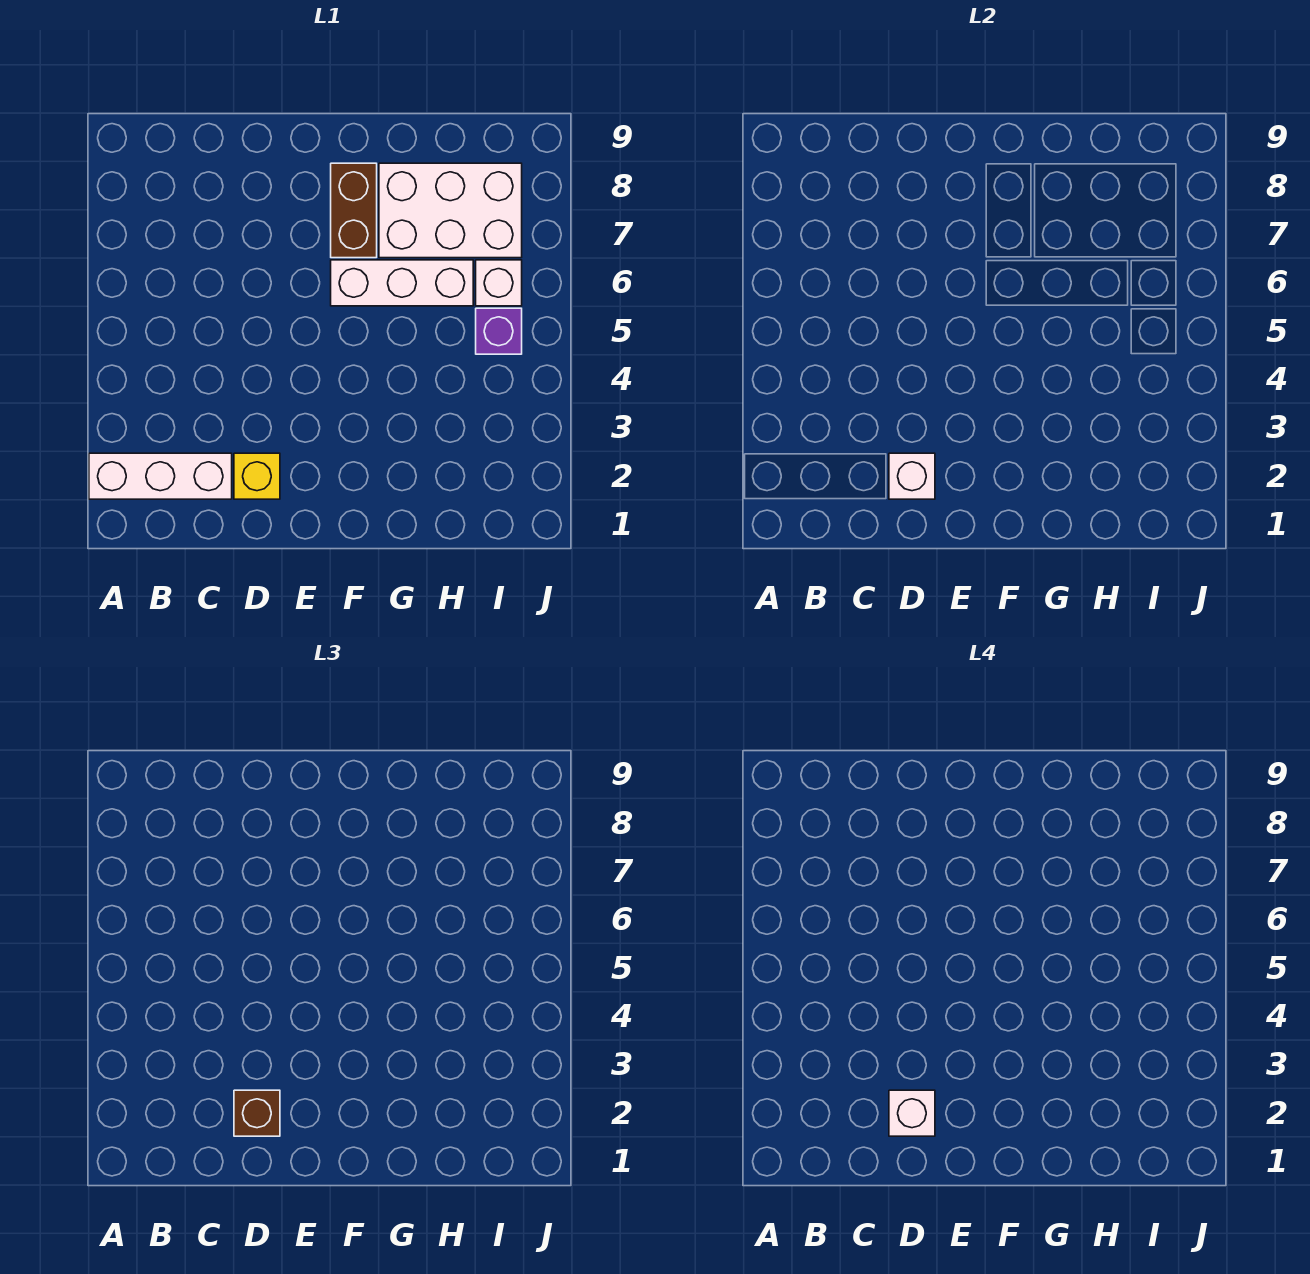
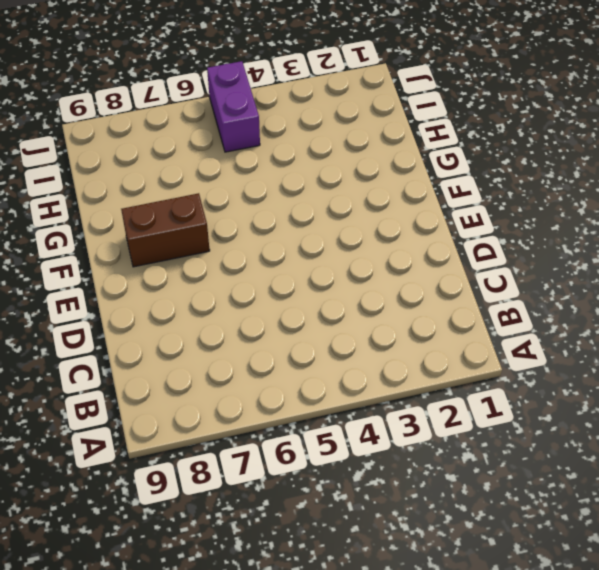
purple 1x2 brick [207,61,260,152] -> purple 1x1 brick [476,308,522,354]
none -> white 1x3 brick [89,453,232,499]
none -> yellow 1x1 brick [234,453,280,499]

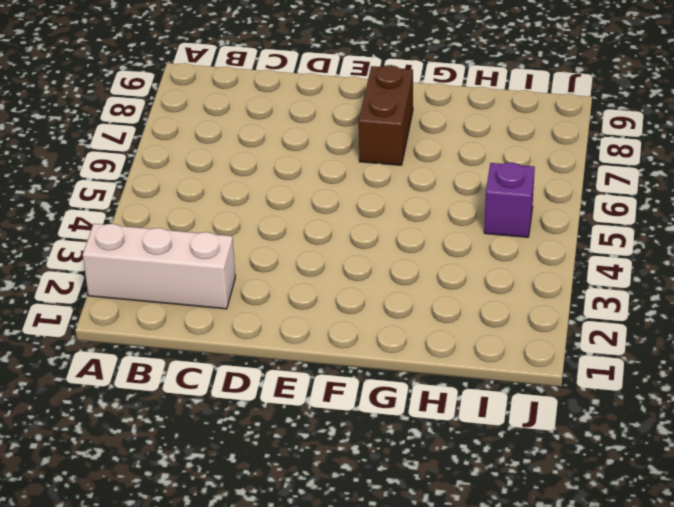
none -> yellow 1x1 brick [234,453,280,499]
none -> white 1x3 brick [331,260,473,306]

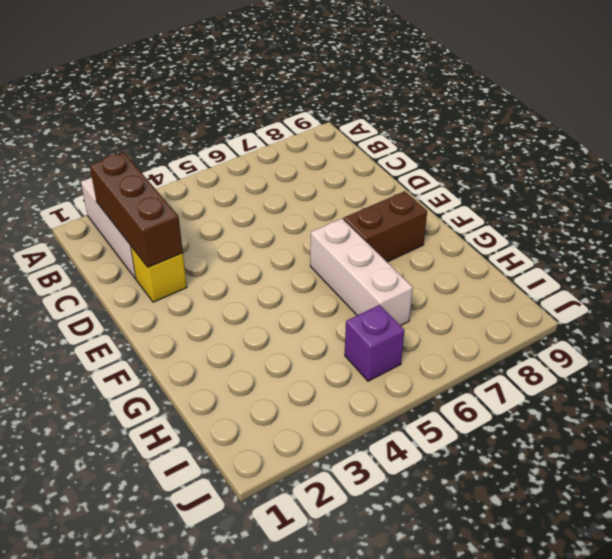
brown 1x3 brick [90,153,183,267] -> white 1x1 brick [889,453,935,499]
none -> white 2x3 brick [379,163,522,258]
none -> white 1x1 brick [476,260,522,306]

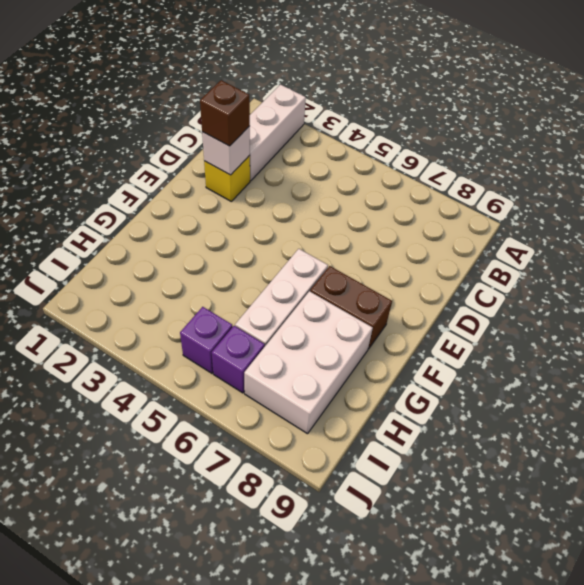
purple 1x1 brick [212,326,265,393] -> white 1x1 brick [476,260,522,306]
none -> white 1x1 brick [889,1090,935,1136]

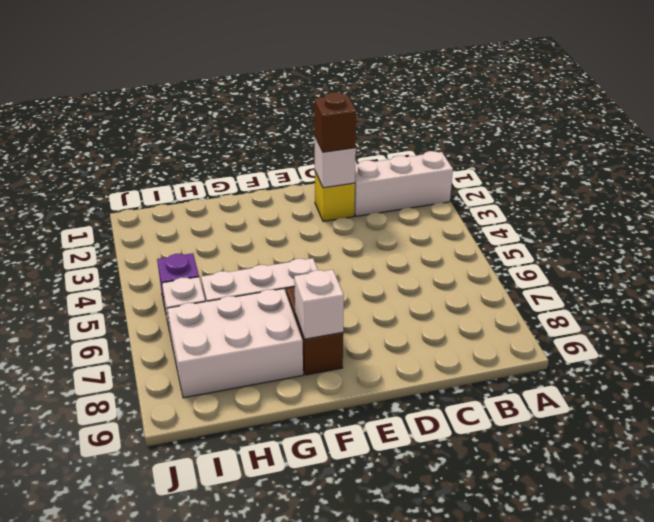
white 1x1 brick [294,270,344,339] -> white 1x1 brick moved to [889,1090,935,1136]

